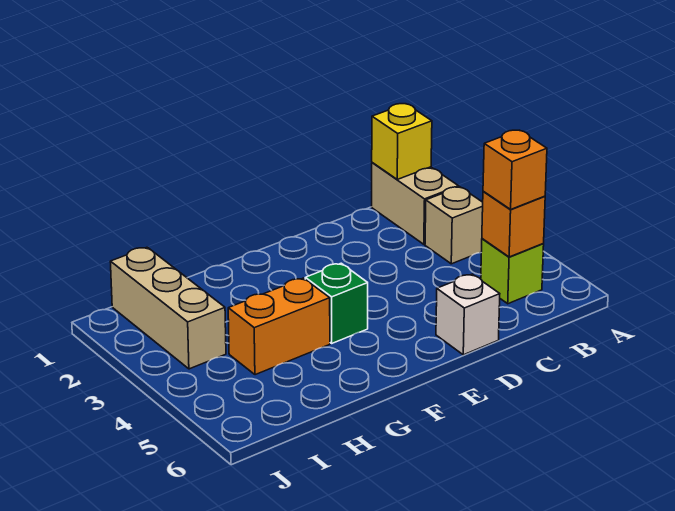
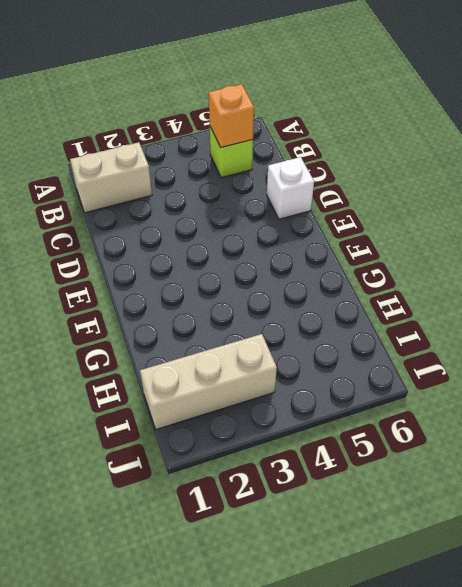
none -> tan 1x1 brick [425,187,483,264]
none -> green 1x1 brick [305,263,368,343]

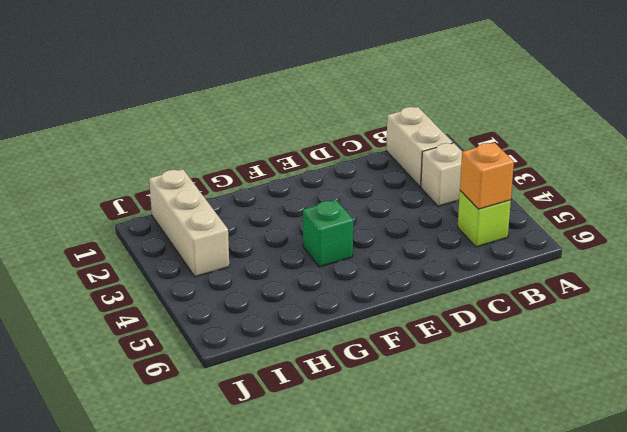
none -> white 1x1 brick [436,274,500,355]
none -> orange 1x2 brick [228,278,330,375]

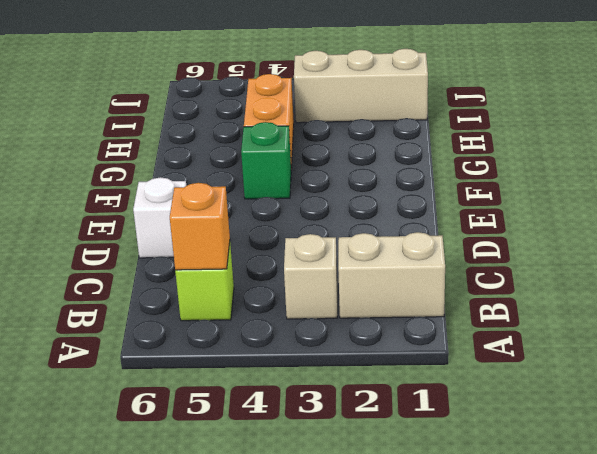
none -> yellow 1x1 brick [372,104,432,179]
none -> orange 1x1 brick [483,130,547,209]

